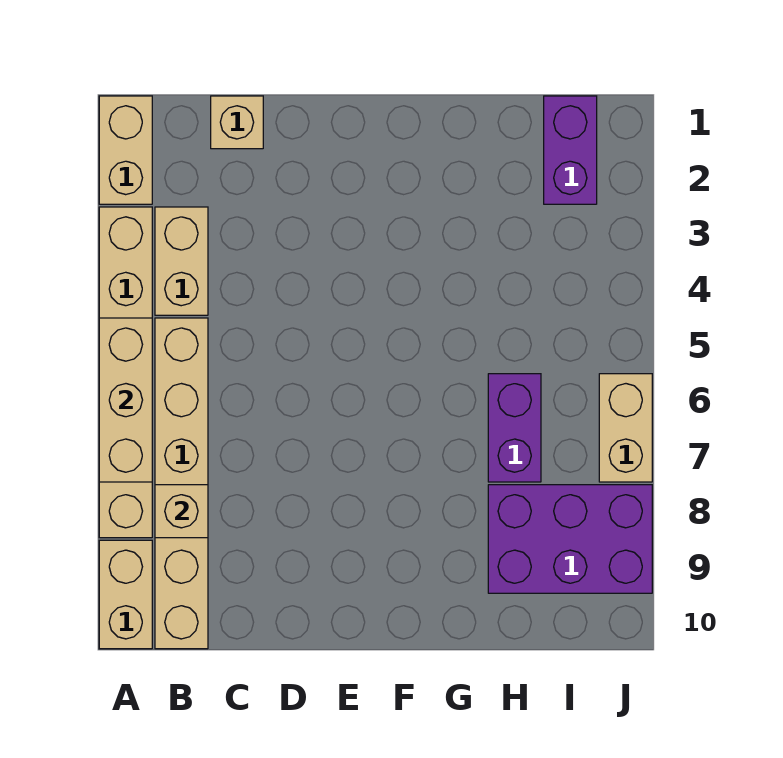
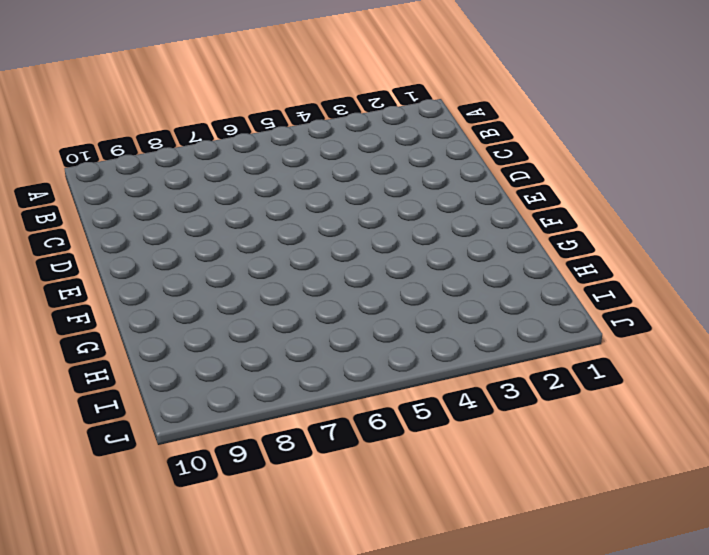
none -> tan 1x2 brick [99,96,152,204]
none -> tan 1x6 brick [99,207,152,538]
none -> tan 1x2 brick [99,540,152,649]

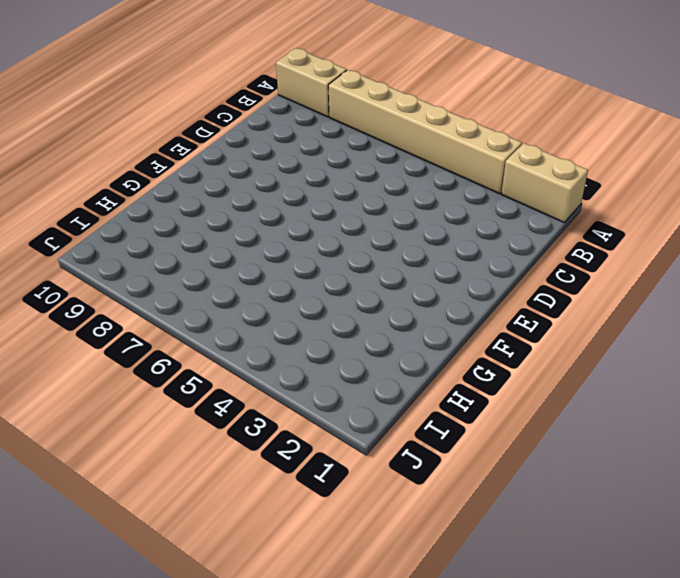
none -> tan 1x2 brick [155,207,208,315]
none -> tan 1x6 brick [155,318,208,649]
none -> tan 1x1 brick [211,96,263,149]

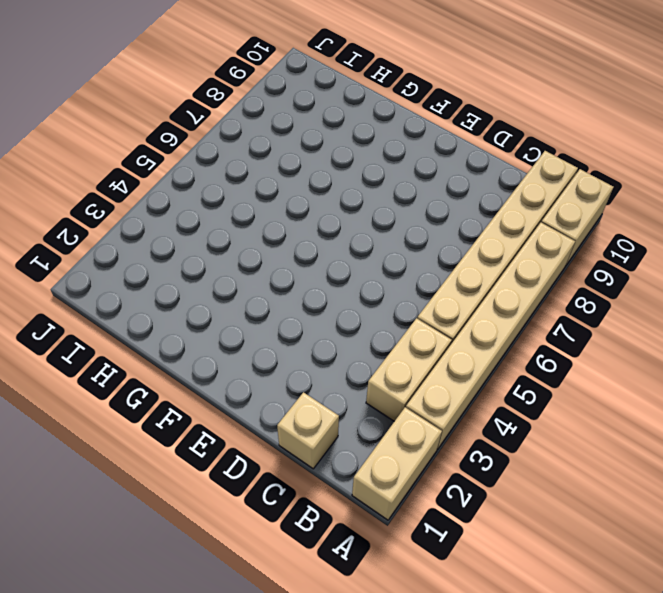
none -> purple 1x2 brick [488,374,541,482]
none -> purple 2x3 brick [488,485,652,593]
none -> purple 1x2 brick [544,96,597,204]

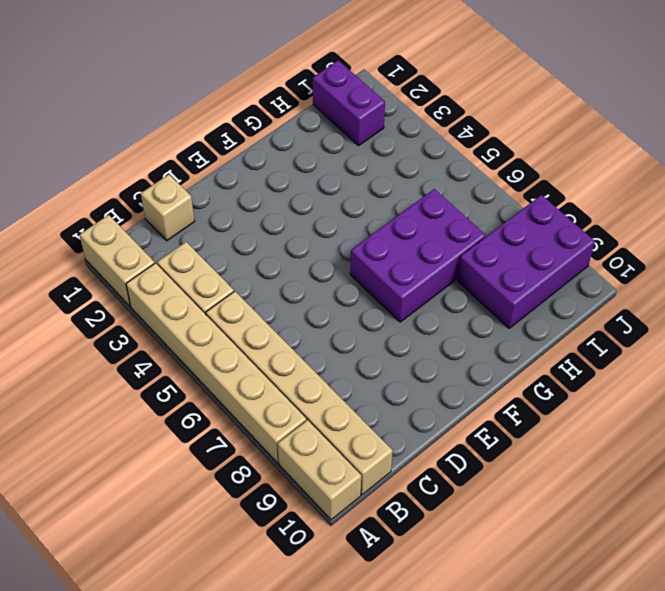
purple 2x3 brick [350,189,486,322] -> purple 1x2 brick [488,374,541,482]
none -> tan 1x2 brick [599,374,652,482]
none -> tan 1x3 brick [99,318,152,482]
none -> tan 1x1 brick [155,485,208,538]

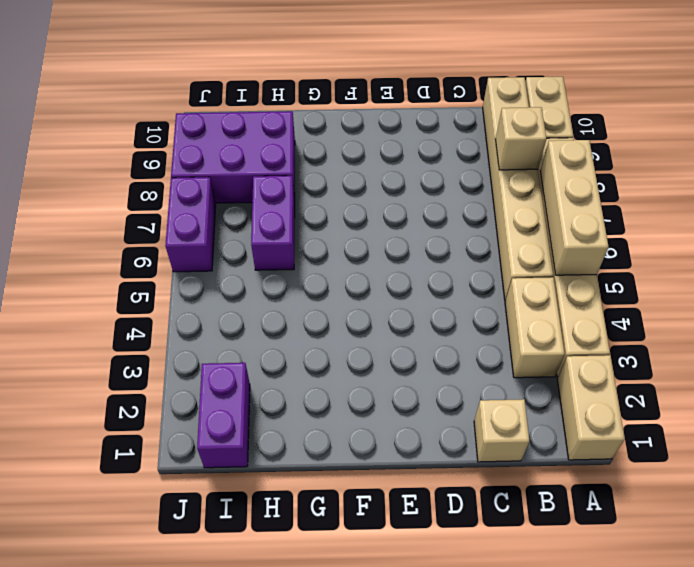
purple 1x2 brick [165,177,216,272] -> tan 1x2 brick [599,374,652,482]

